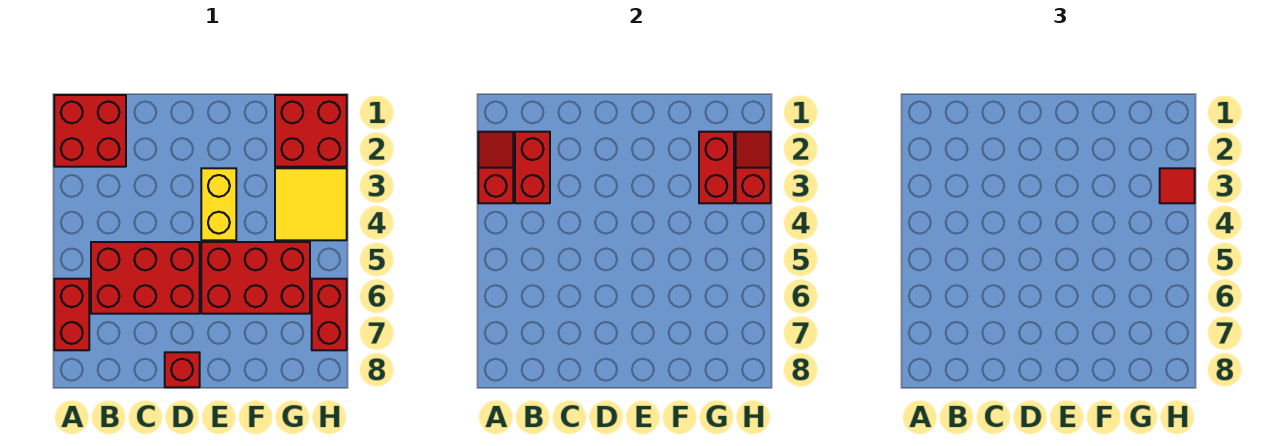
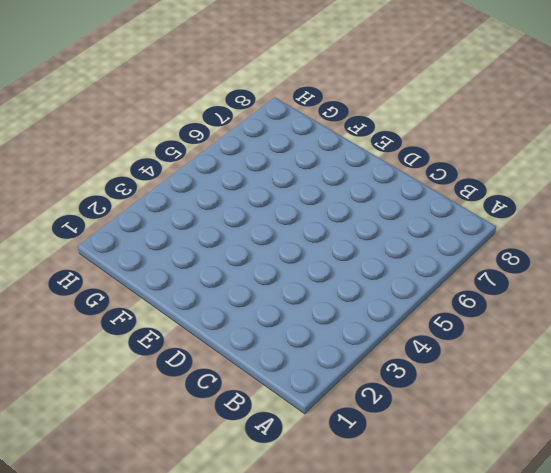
none -> red 2x2 brick [54,95,126,167]
none -> red 1x2 brick [54,279,89,350]
none -> red 2x3 brick [91,242,200,314]

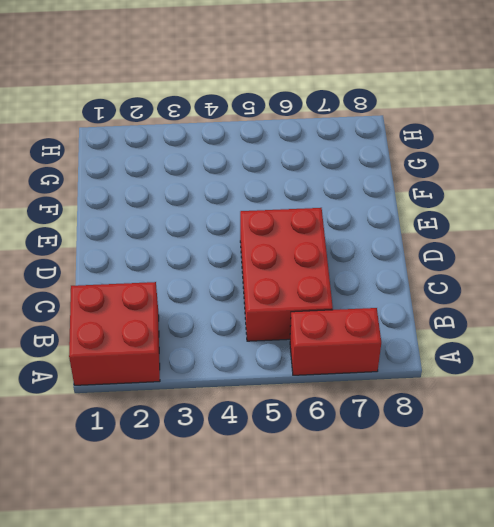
none -> red 1x1 brick [165,352,200,387]
none -> yellow 1x2 brick [201,168,236,240]
none -> red 2x3 brick [201,242,310,314]

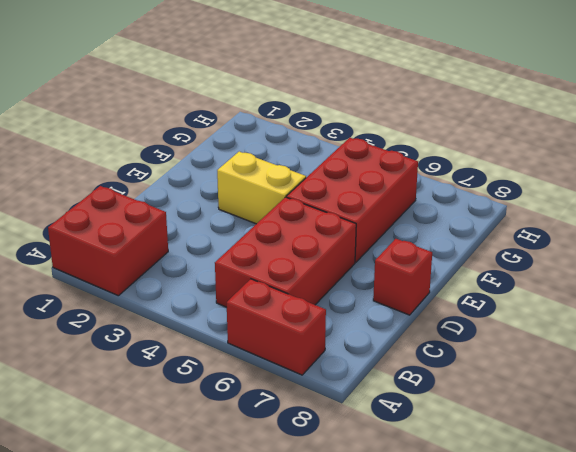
none -> red 2x2 brick [275,95,347,167]
none -> yellow 2x2 tile [275,168,347,240]
none -> red 1x2 brick [312,279,347,350]

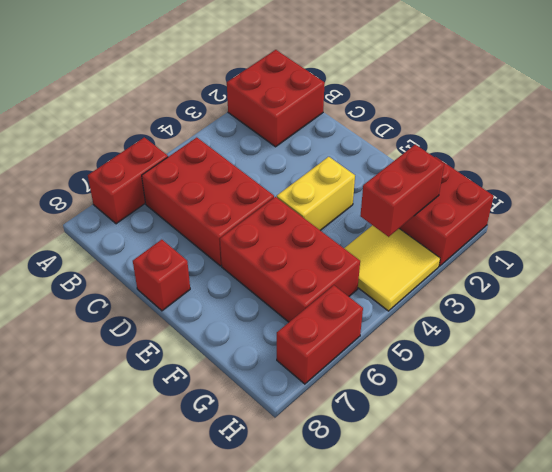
none -> red 1x2 slope [478,132,513,203]
none -> red 1x2 brick [515,132,550,203]
none -> red 1x2 slope [736,132,771,203]

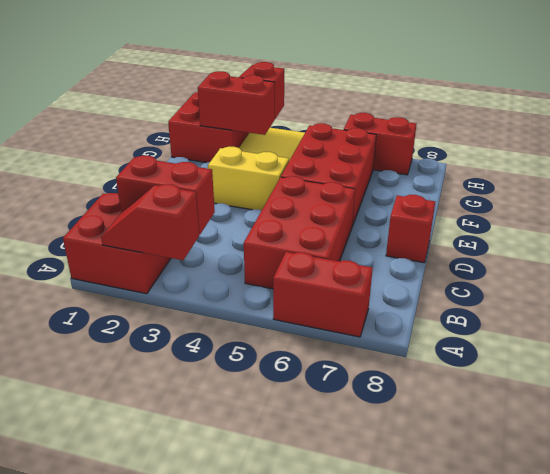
none -> red 1x1 tile [1160,168,1195,203]

